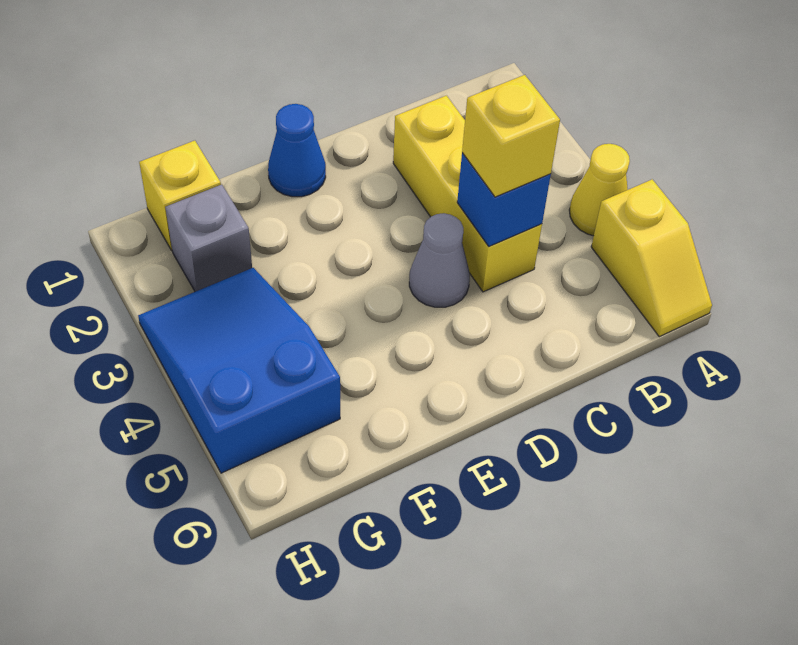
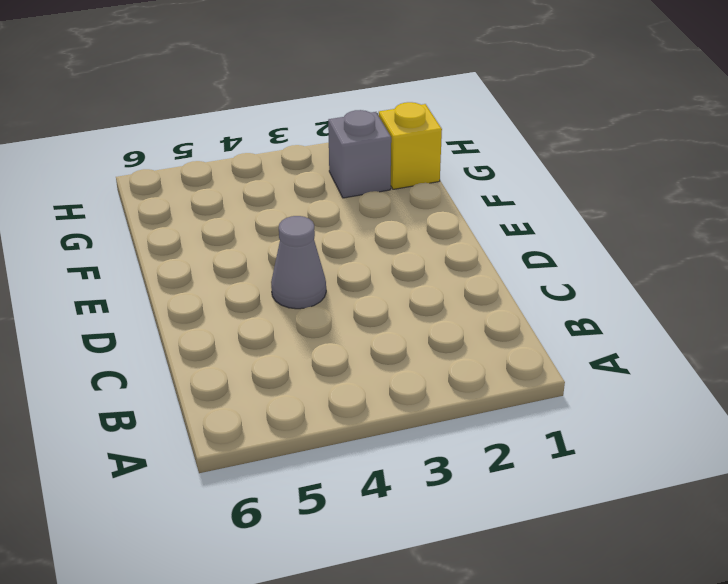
none -> yellow 1x1 cone [569,144,630,236]
none -> yellow 1x2 slope [591,179,712,337]

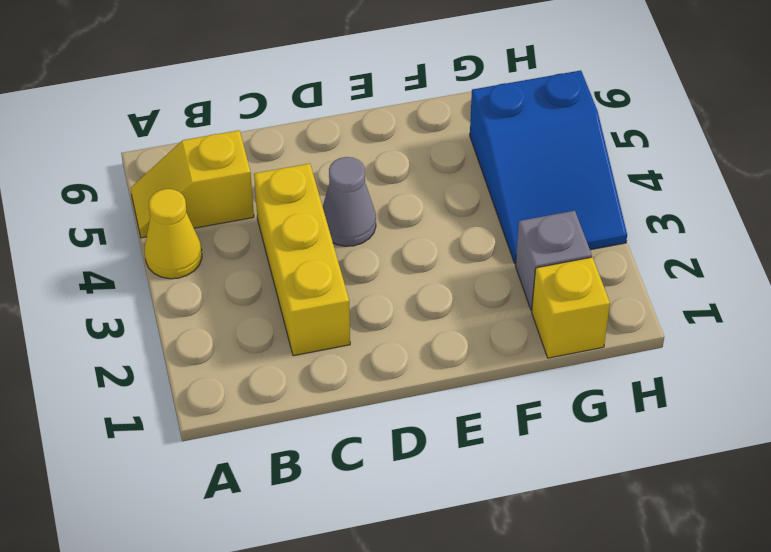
yellow 1x2 slope [131,130,254,238] -> yellow 1x2 slope turned to [591,179,712,337]
none -> blue 1x1 cone [268,104,326,197]
none -> blue 1x1 brick [457,153,551,247]

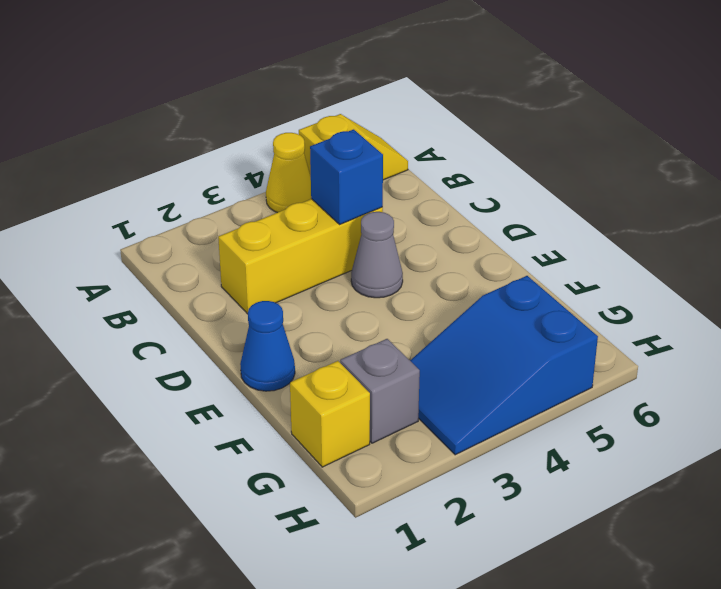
none -> yellow 1x1 brick [462,75,560,197]

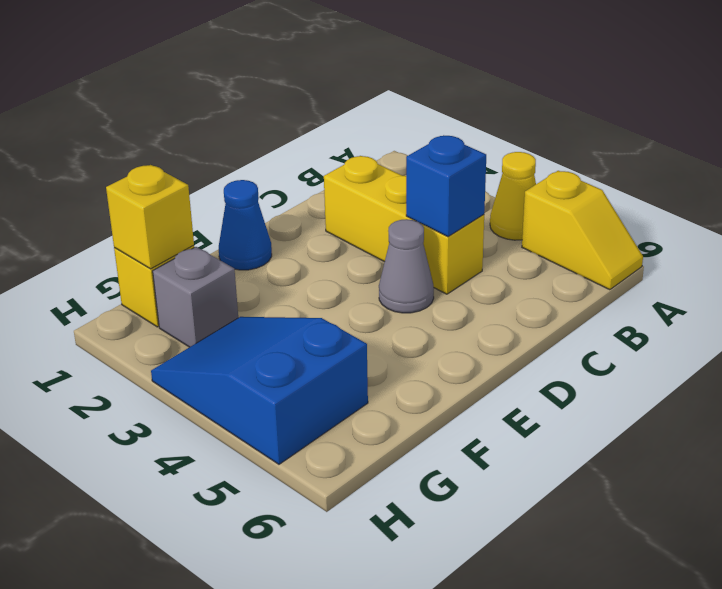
yellow 1x1 brick [106,165,194,269] -> yellow 1x1 brick moved to [462,75,560,197]

